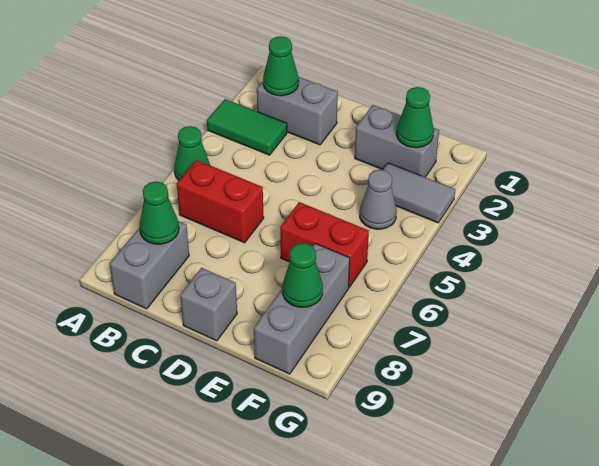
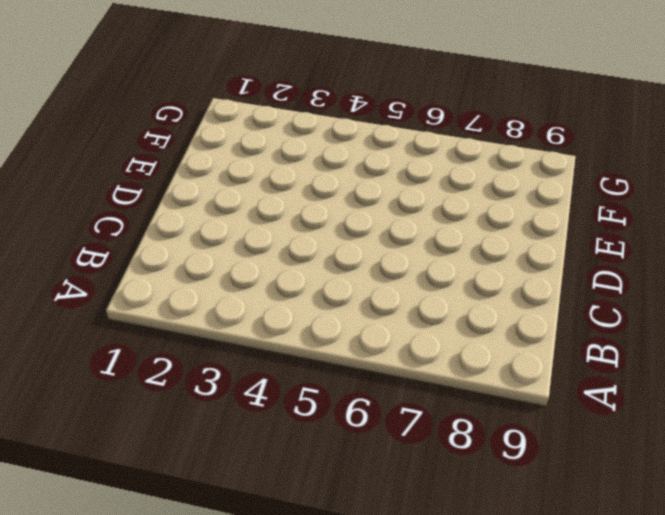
none -> green 1x2 tile [207,99,287,155]
none -> green 1x1 cone [174,126,210,180]
none -> grey 1x2 brick [257,77,338,145]

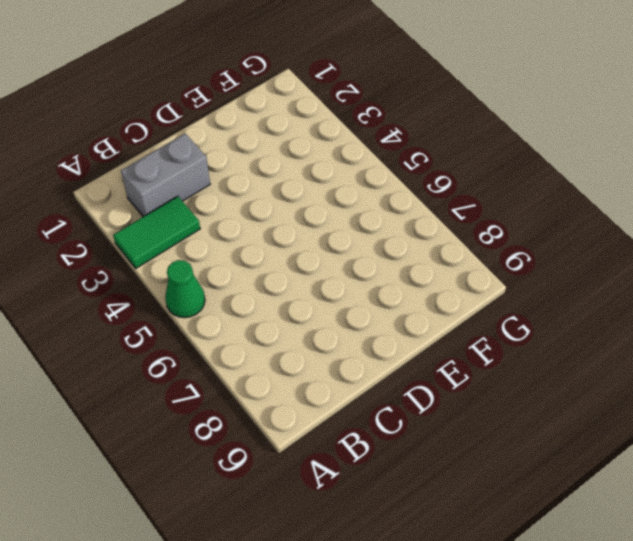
none -> red 1x2 brick [177,160,264,243]
none -> grey 1x2 brick [110,221,189,309]
none -> grey 1x1 brick [180,268,237,341]

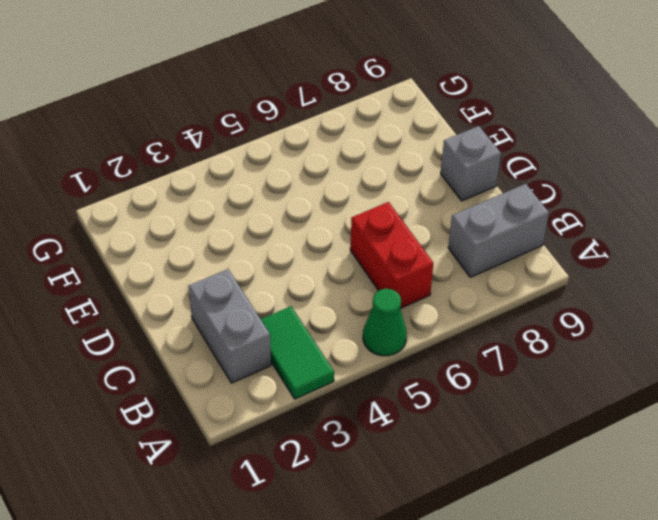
none -> grey 1x2 brick [355,105,439,177]
none -> red 1x2 brick [280,202,369,287]
none -> grey 1x2 tile [383,163,455,223]

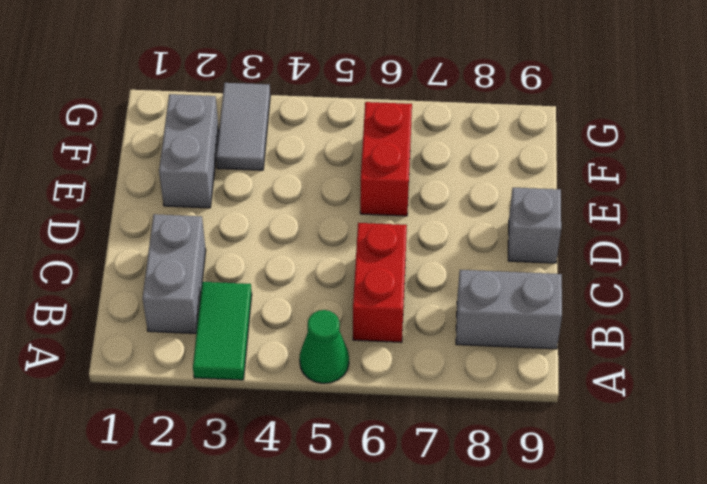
none -> grey 1x1 cone [360,170,397,229]
none -> grey 1x3 brick [254,243,350,374]
none -> green 1x1 cone [263,36,299,96]

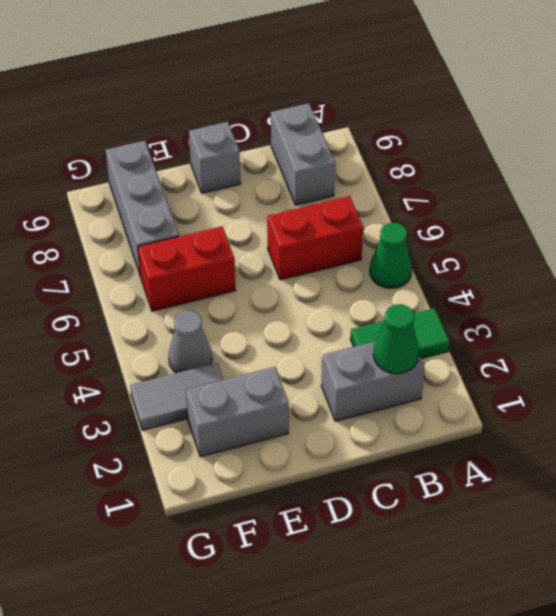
none -> green 1x1 cone [139,181,179,244]
none -> green 1x1 cone [397,87,434,148]
none -> green 1x1 cone [283,243,323,307]

